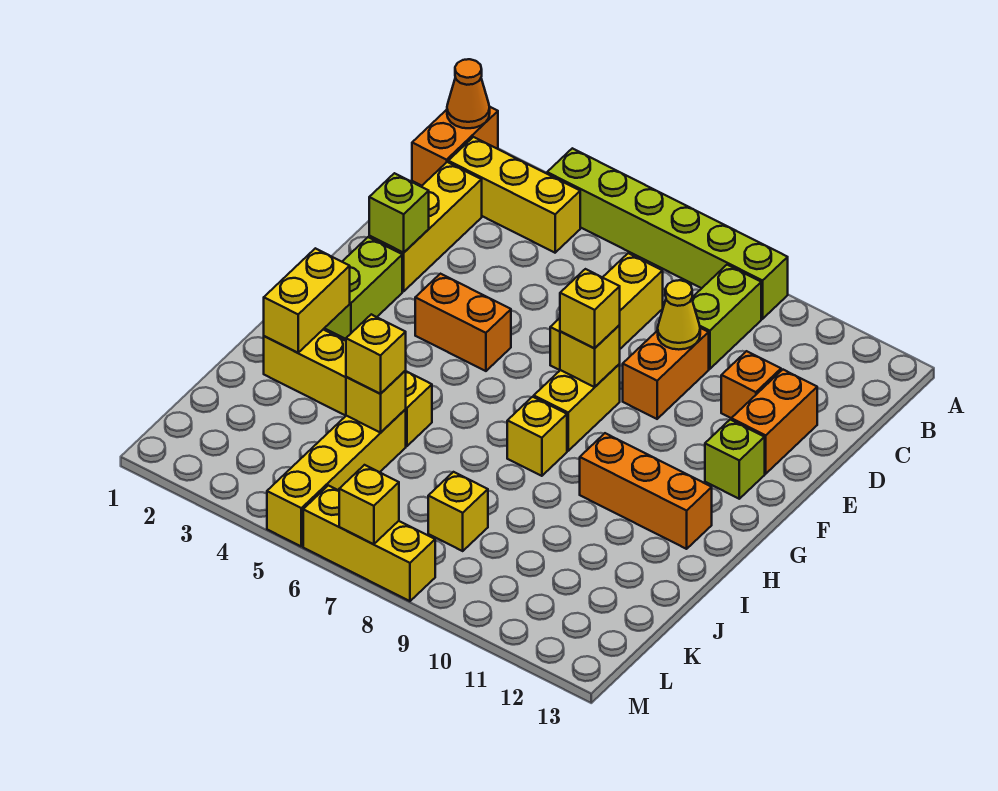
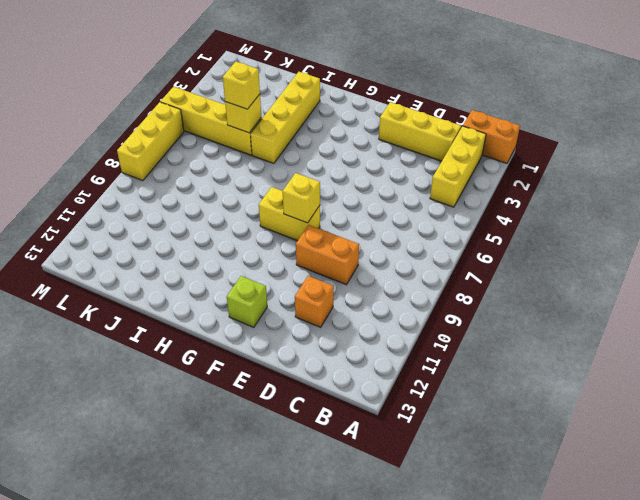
none -> lime 1x6 brick [547,148,788,319]
none -> lime 1x2 brick [692,265,761,369]
none -> yellow 1x3 brick [550,253,663,370]

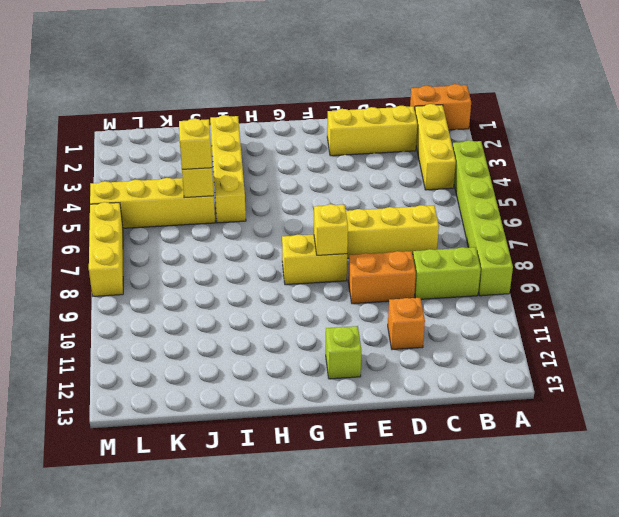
none -> orange 1x2 brick [731,370,817,474]
none -> lime 1x2 brick [325,237,402,339]
none -> orange 1x2 brick [415,274,511,371]

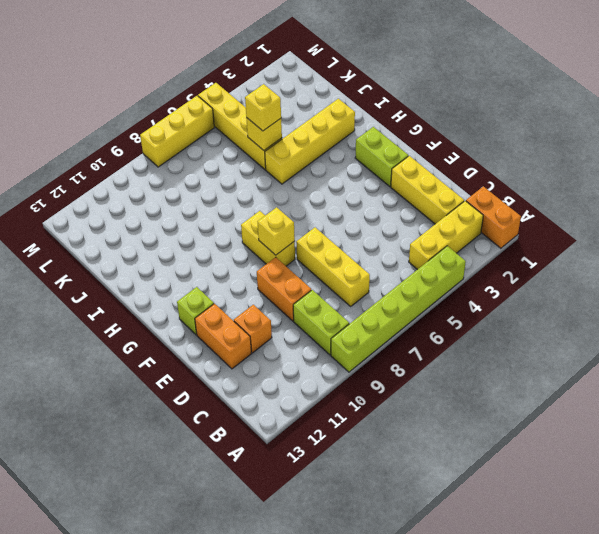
none -> orange 1x2 brick [415,274,511,371]
none -> yellow 1x1 brick [507,397,567,476]
none -> orange 1x3 brick [580,433,712,549]

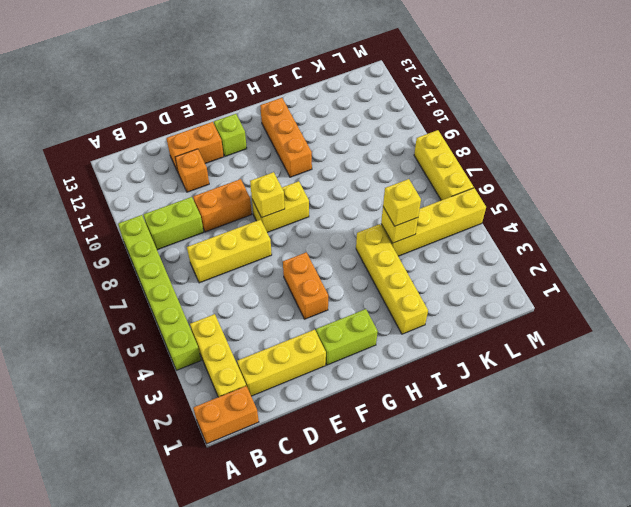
none -> yellow 1x1 brick [507,397,567,476]
none -> yellow 1x1 brick [428,472,488,551]
none -> orange 1x1 cone [447,59,490,128]

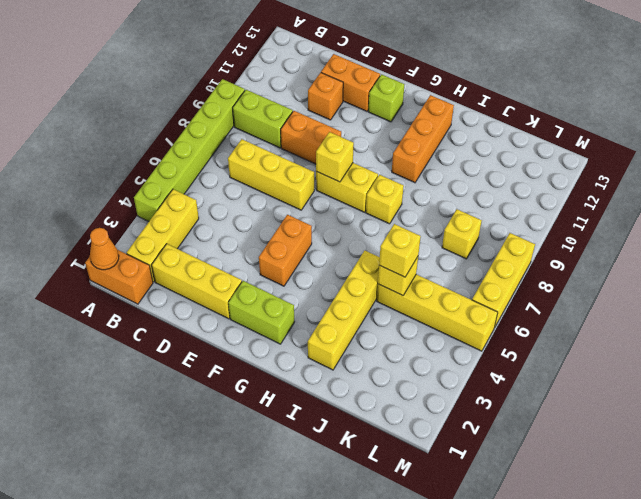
none -> yellow 1x1 cone [658,280,700,350]
none -> lime 1x1 brick [369,173,429,253]
none -> yellow 1x2 brick [264,248,350,353]

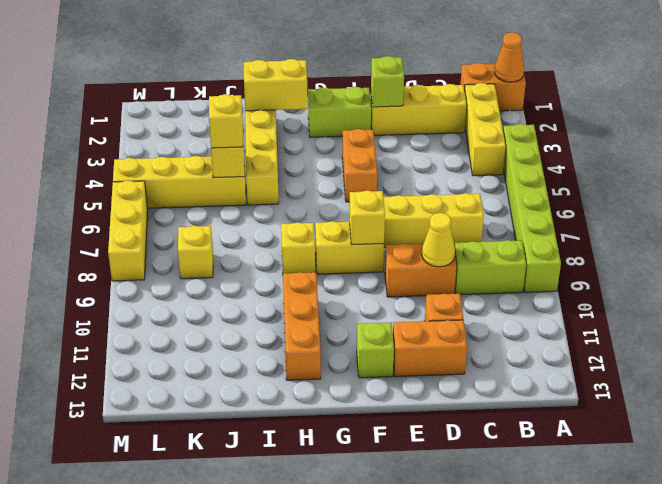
none -> yellow 1x1 brick [339,465,399,544]
none -> yellow 1x1 brick [560,269,620,348]

